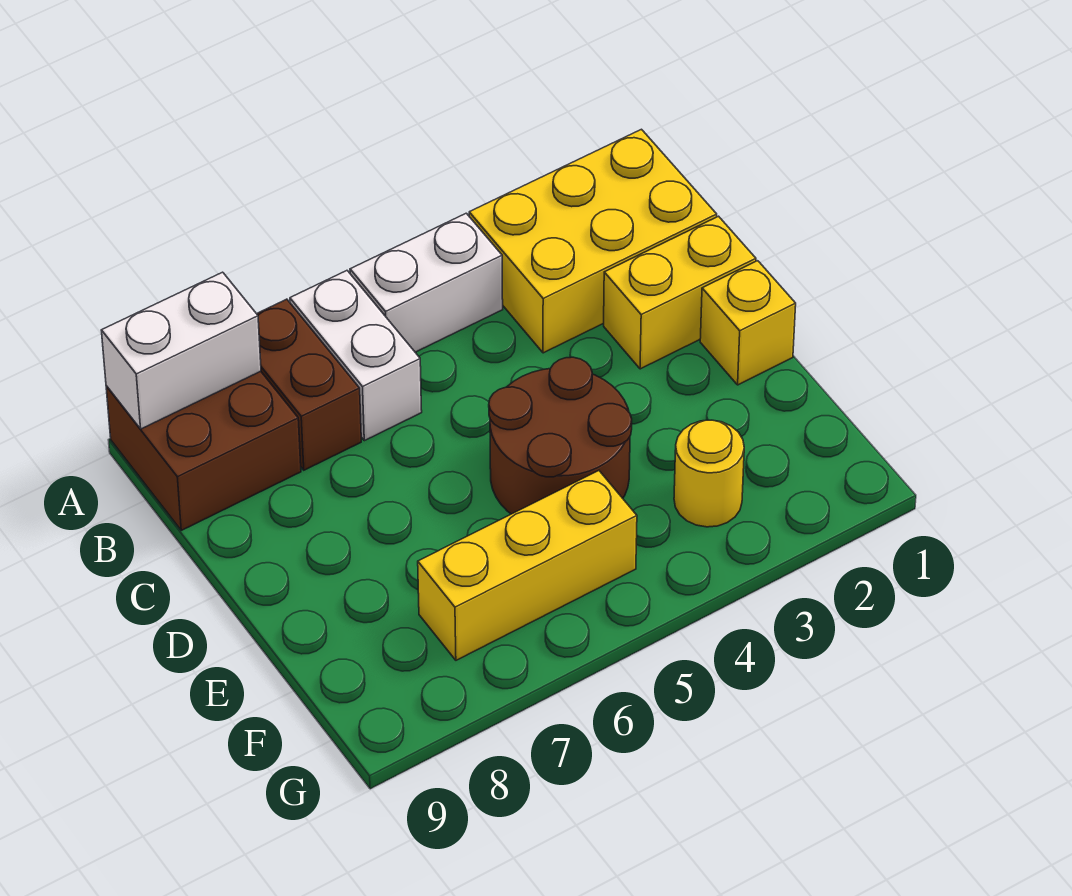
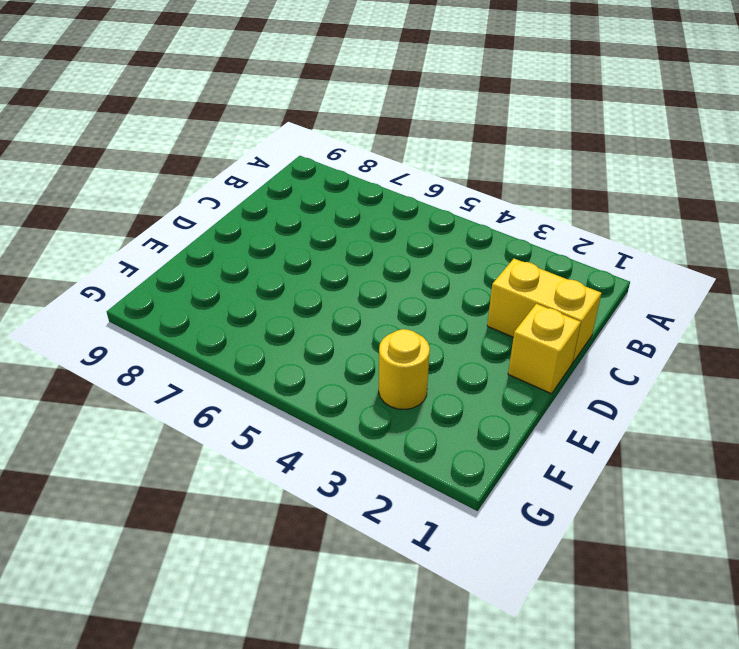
none -> yellow 2x3 brick [469,129,717,353]
none -> white 1x2 brick [350,213,503,352]

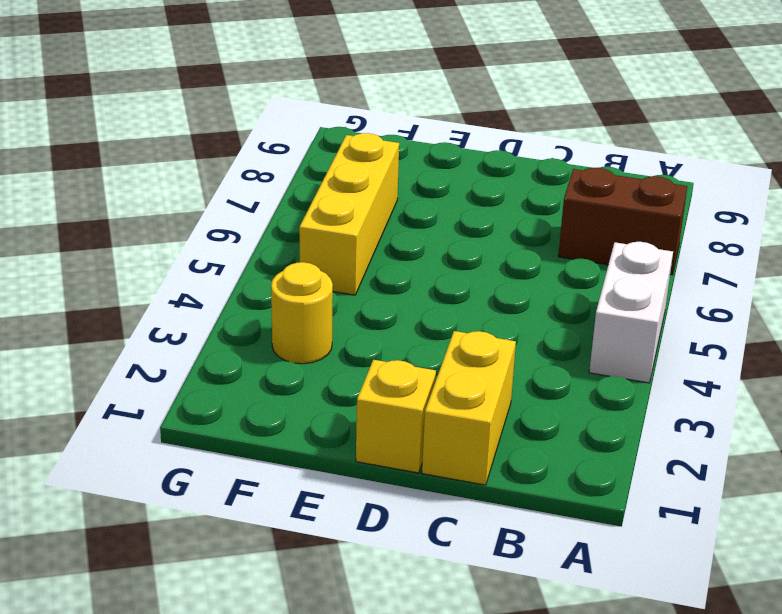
none -> yellow 2x3 brick [469,129,717,353]
none -> white 1x2 brick [290,271,422,441]

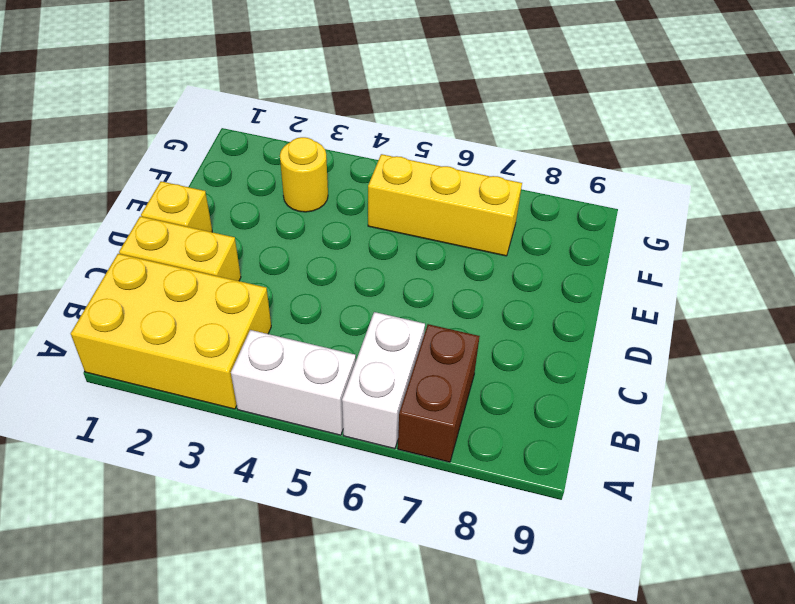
none -> brown 2x2 brick [106,371,301,530]
none -> brown 2x2 round brick [489,357,632,514]

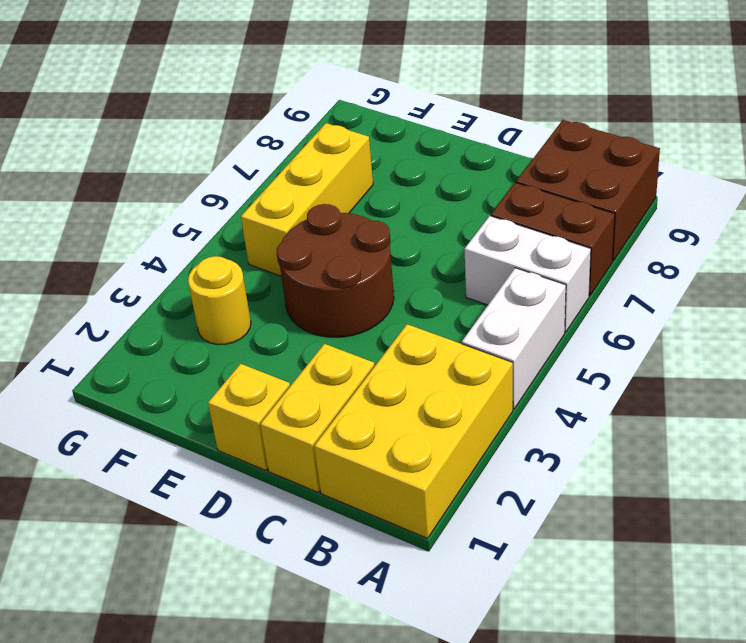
none -> white 1x2 brick [101,272,261,429]

